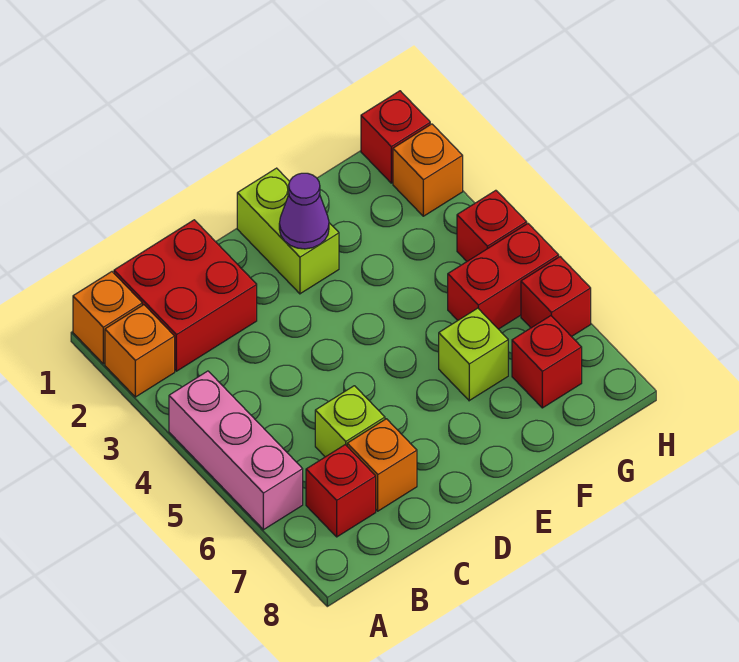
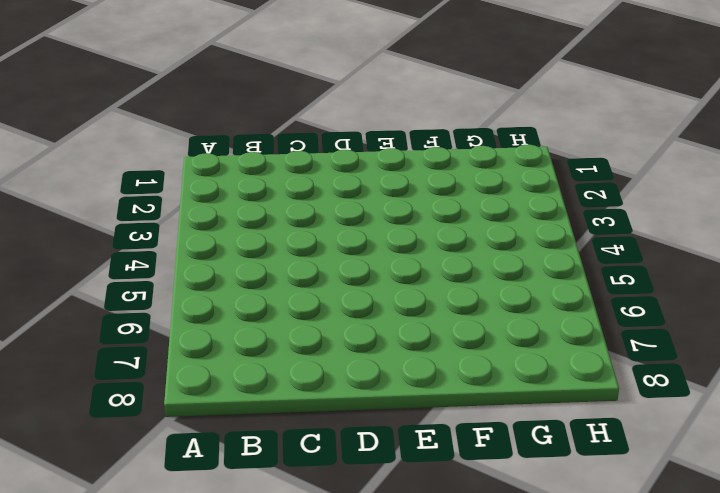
none -> orange 1x1 brick [73,272,142,364]
none -> orange 1x1 brick [105,305,175,397]
none -> pink 1x3 brick [169,371,303,530]

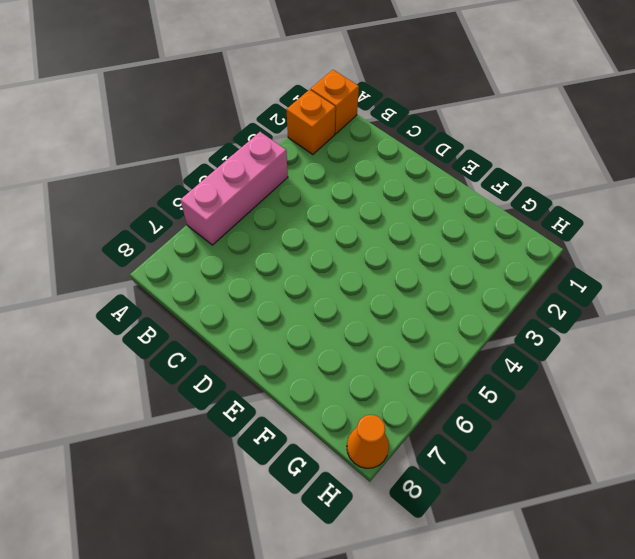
orange 1x1 cone [347,415,389,468] -> none
none -> red 2x2 brick [114,220,257,371]
none -> red 1x1 brick [306,445,376,537]
none -> lime 1x1 brick [315,386,385,457]

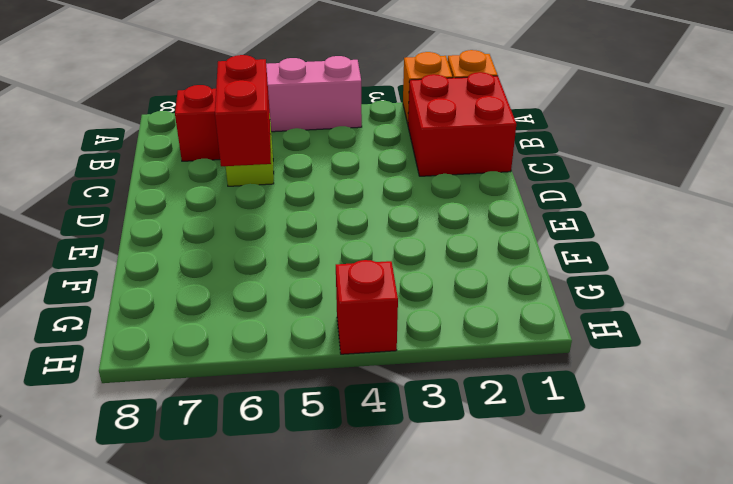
red 1x2 brick [215,55,271,166] -> red 1x2 brick moved to [448,224,559,329]
none -> orange 1x1 brick [347,419,417,511]
none -> lime 1x2 brick [237,168,339,294]
none -> lime 1x1 brick [439,308,508,401]

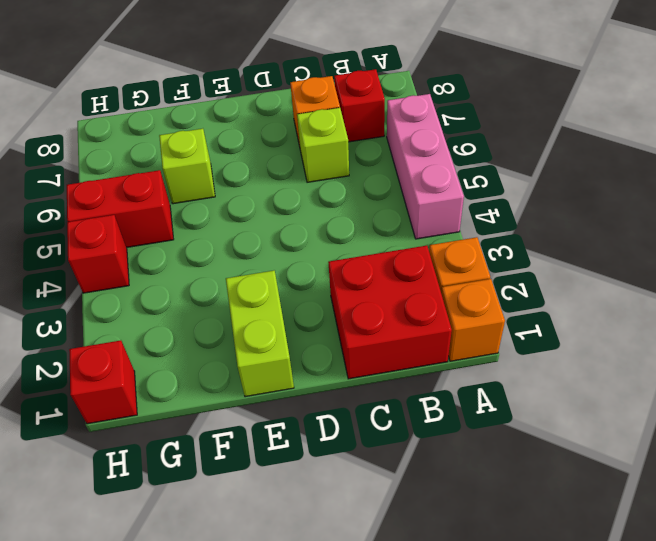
none -> red 1x1 brick [512,316,582,408]
none -> orange 1x1 brick [393,124,463,216]
none -> red 1x1 brick [521,257,591,337]

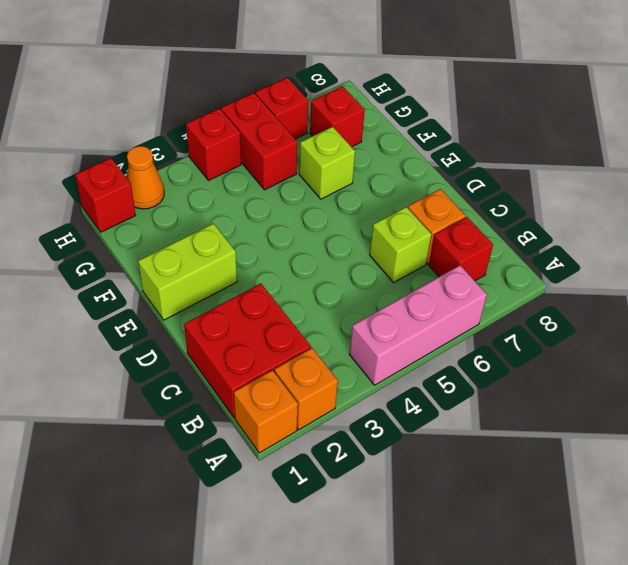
orange 1x1 cone [126,146,164,209] -> orange 1x1 brick [393,124,463,216]
none -> purple 1x1 cone [279,173,329,249]

